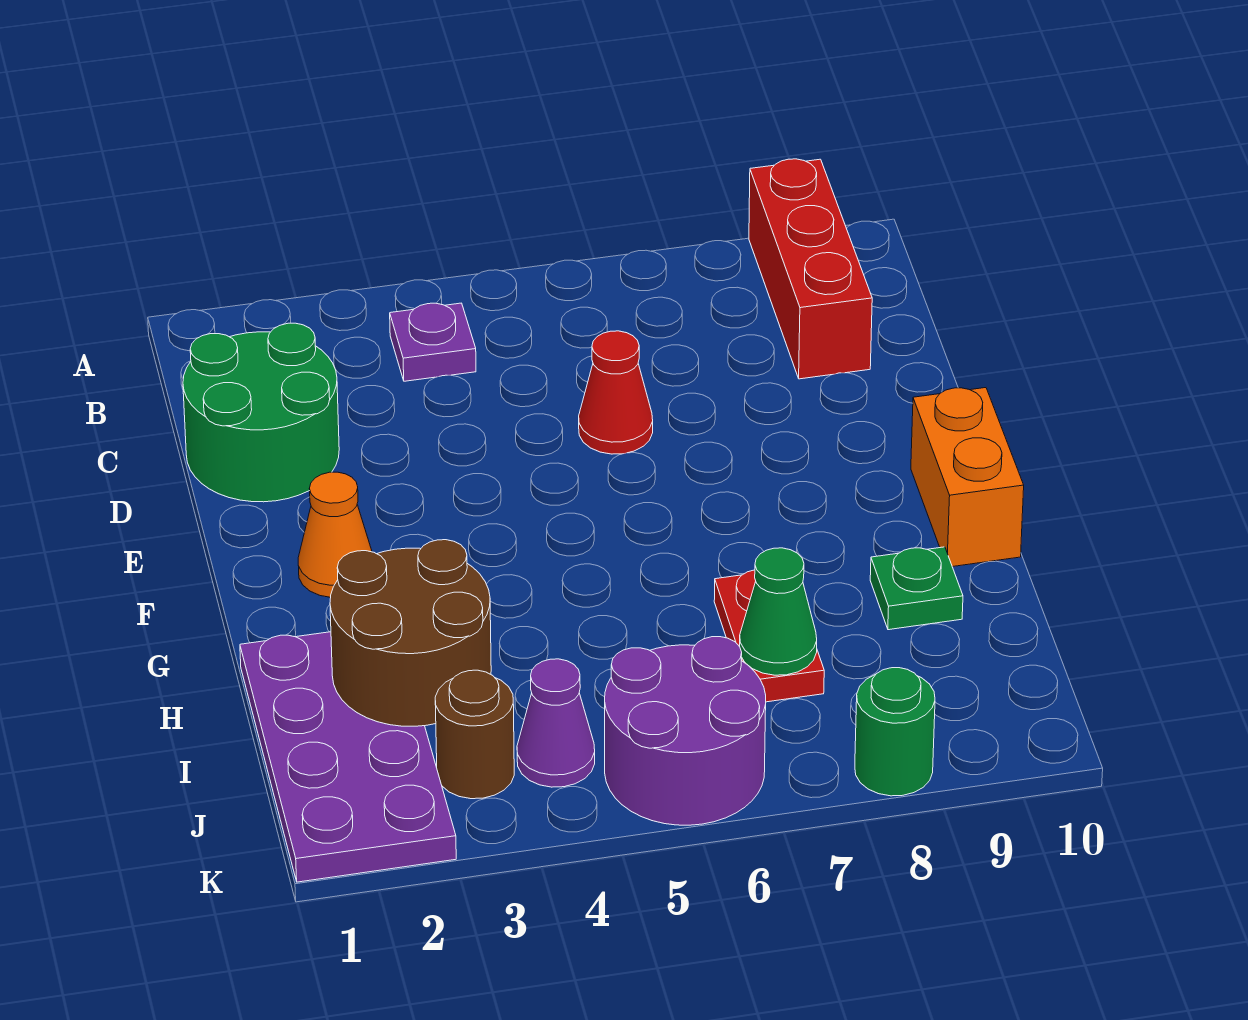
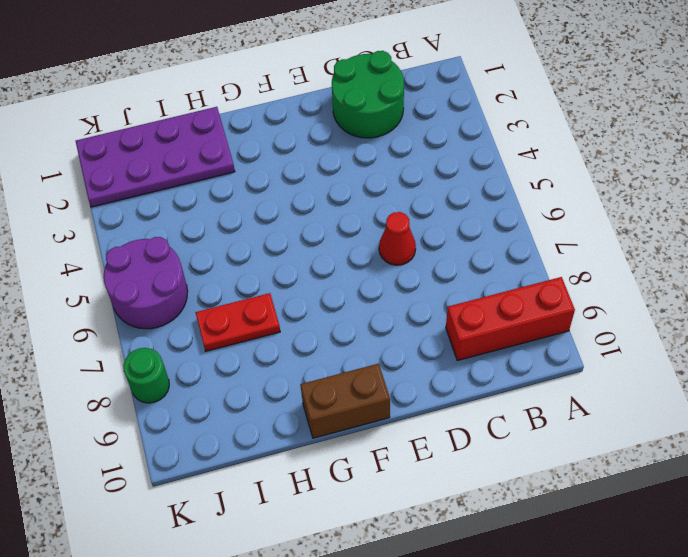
brown 1x2 brick [300,364,390,438] -> orange 1x2 brick [911,388,1024,567]
none -> purple 1x1 plate [390,303,476,381]
none -> orange 1x1 cone [298,472,372,597]
none -> green 1x1 plate [870,547,963,630]

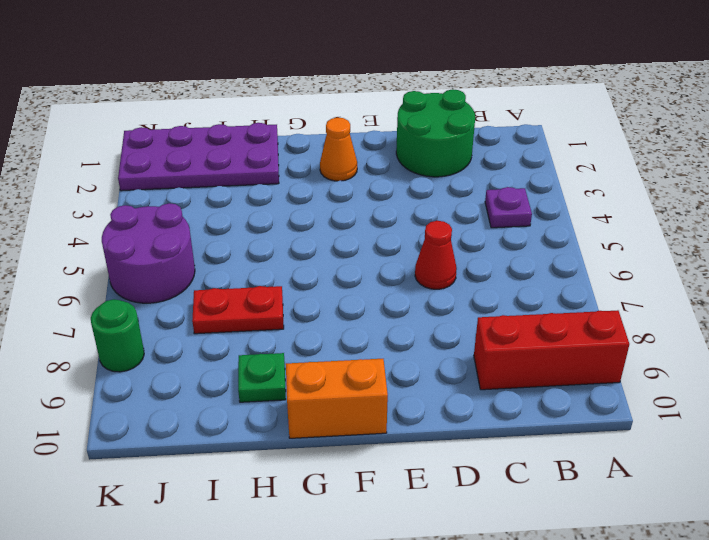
none -> brown 1x1 round brick [435,670,514,799]
none -> purple 1x1 cone [517,659,595,787]
none -> brown 2x2 round brick [330,540,491,726]

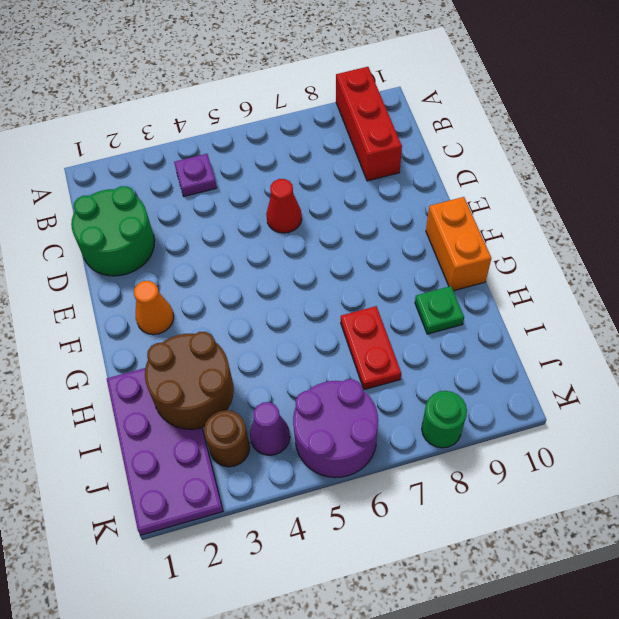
none -> green 1x1 cone [740,548,817,675]

